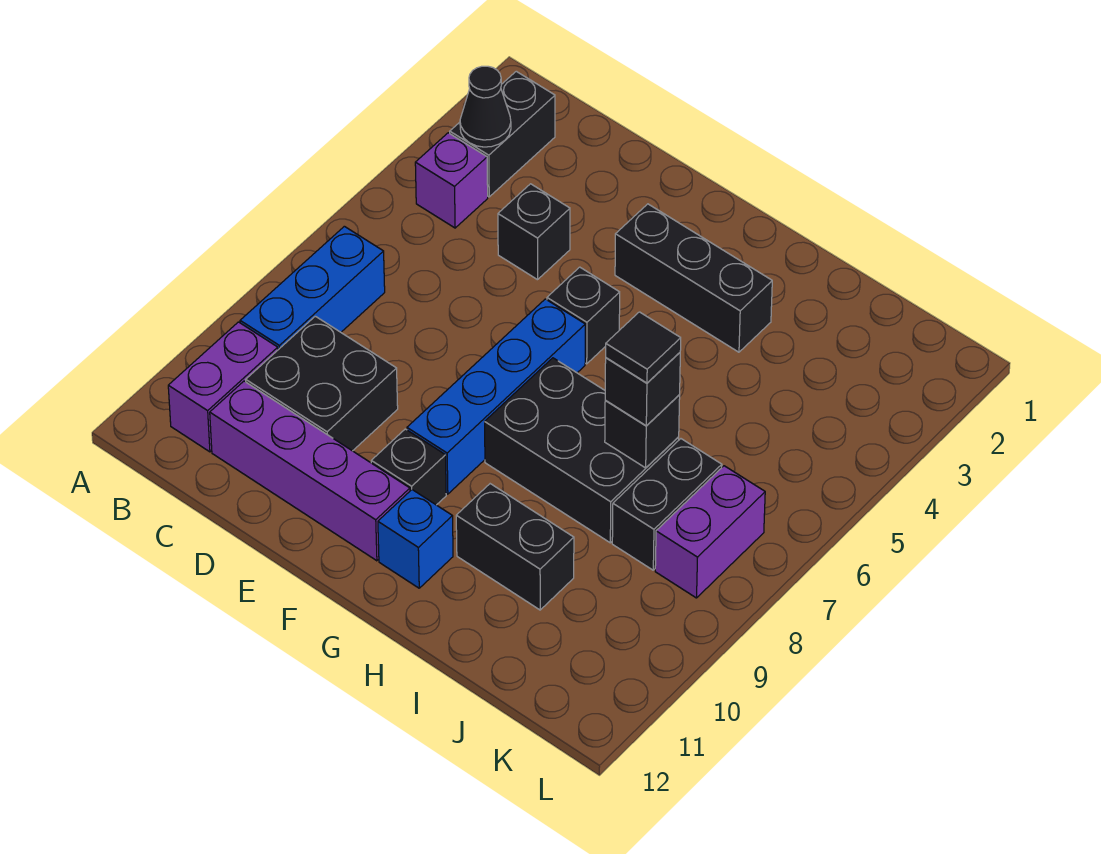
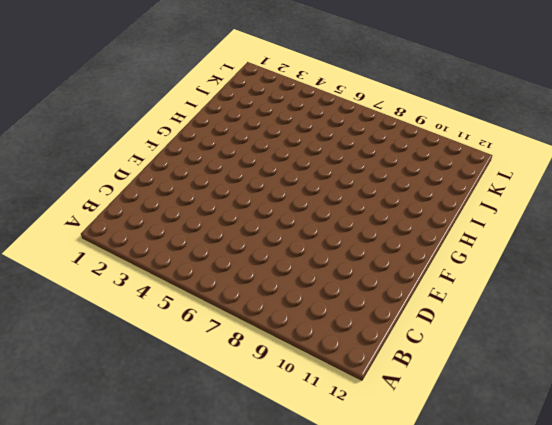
none -> black 1x2 brick [450,71,555,197]
none -> purple 1x1 brick [415,133,488,228]
none -> blue 1x3 brick [240,226,385,350]

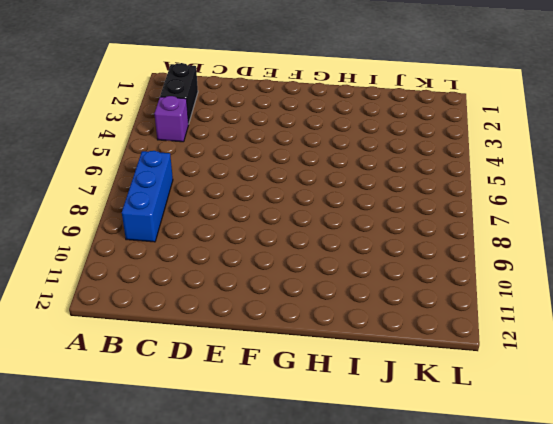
none -> purple 1x2 brick [168,322,278,452]
none -> black 2x2 brick [246,316,398,451]
none -> purple 1x4 brick [210,381,410,561]

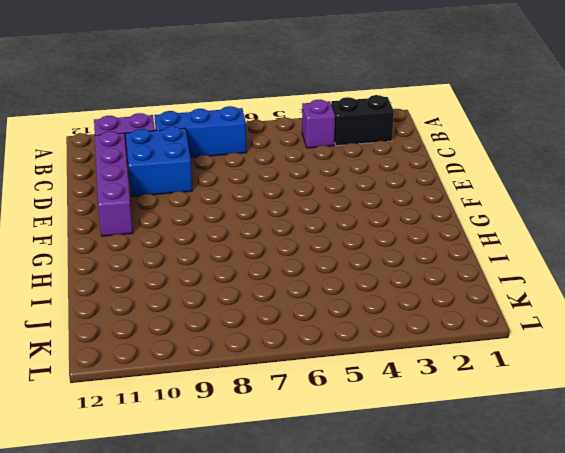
blue 2x2 brick [126,126,192,196] -> black 2x2 brick [246,316,398,451]
none -> black 1x1 brick [498,184,570,280]
none -> black 1x3 brick [615,204,772,352]
none -> black 1x1 brick [547,267,620,364]

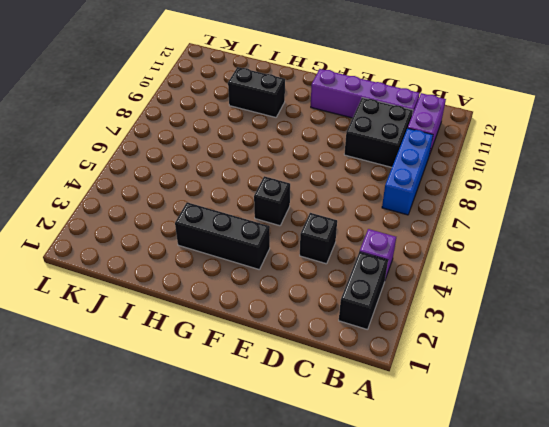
none -> blue 1x4 brick [407,299,585,494]
none -> black 1x1 brick [371,429,446,505]
none -> black 2x3 brick [485,358,679,543]

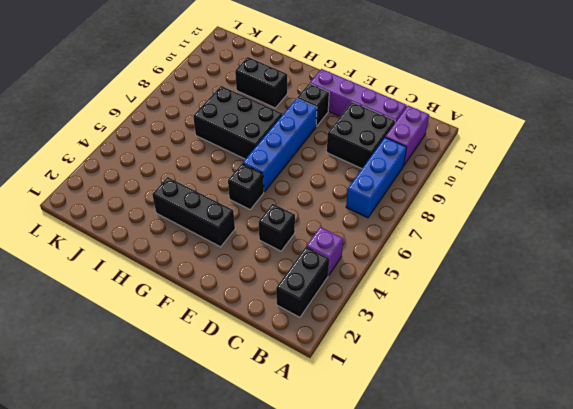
none -> blue 1x1 brick [378,490,453,588]
none -> black 1x2 brick [612,439,722,570]
none -> purple 1x2 brick [655,466,765,598]

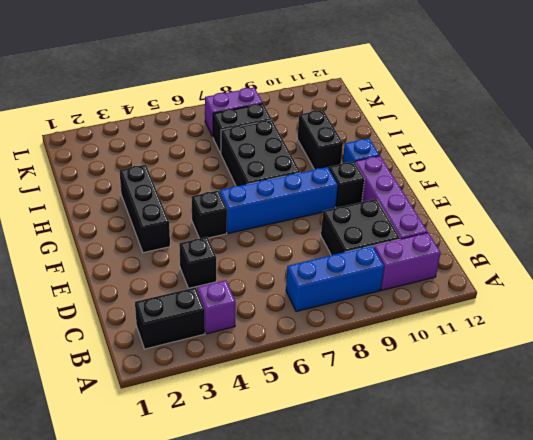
none -> black 1x1 cone [460,66,511,147]
none -> black 1x1 brick [605,395,680,468]
none -> black 1x1 brick [605,353,680,426]

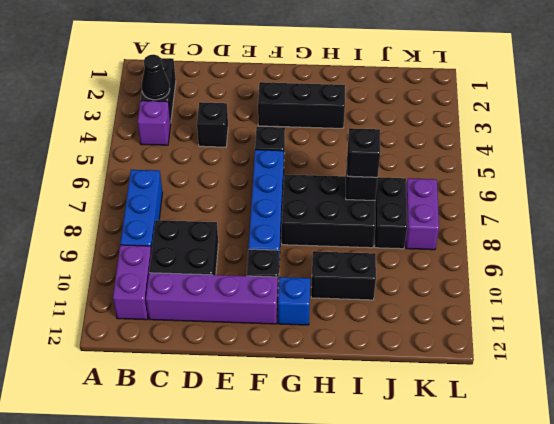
none -> black 1x1 tile [606,312,681,383]

